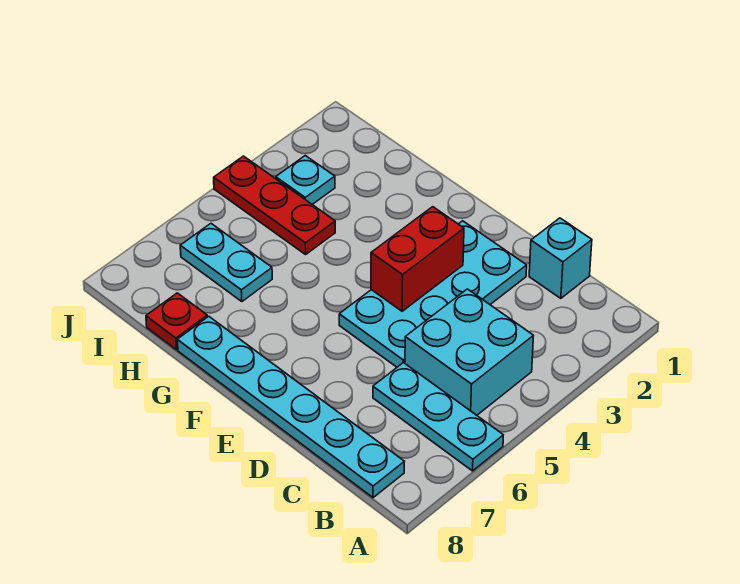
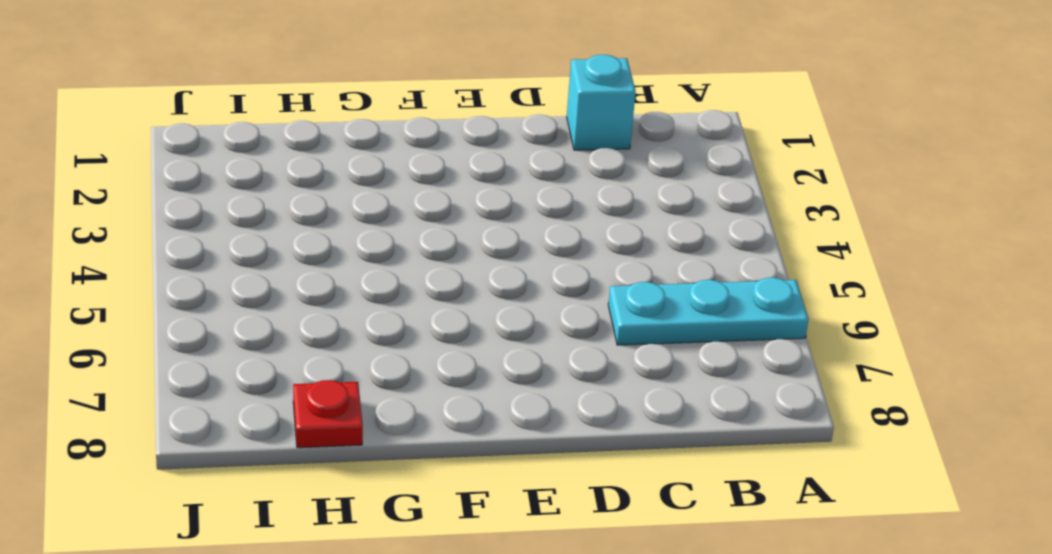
none -> cyan 2x2 brick [405,289,533,415]
none -> cyan 1x6 plate [177,316,404,498]

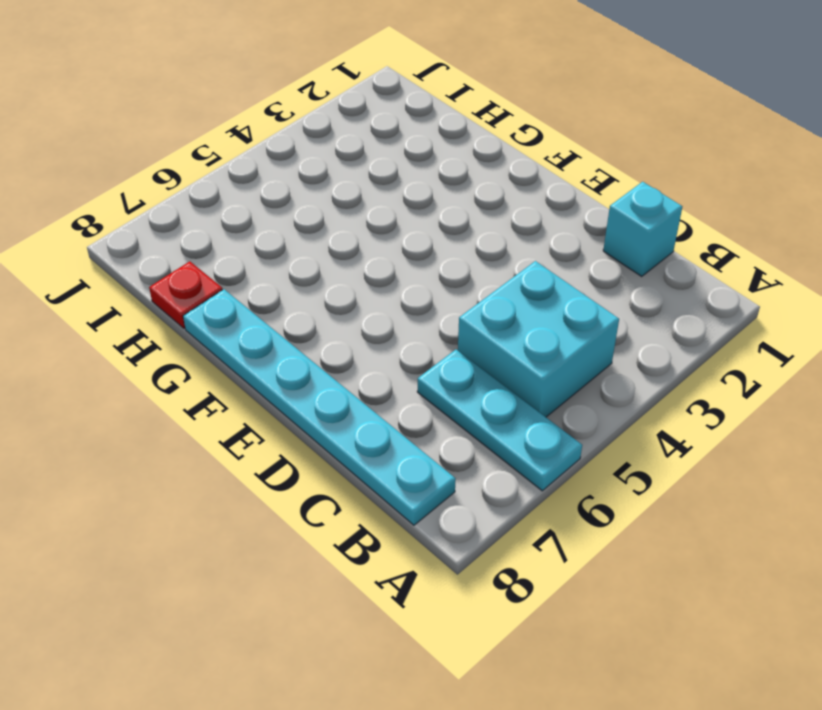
none -> cyan 2x4 plate [339,221,527,367]
none -> red 1x3 plate [214,156,335,254]

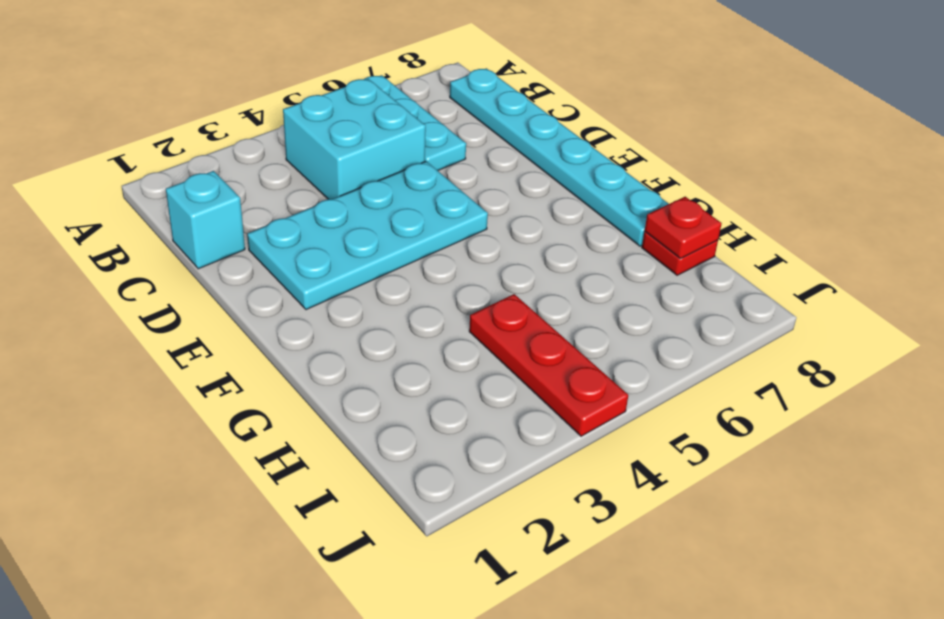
red 1x1 plate [645,197,722,259] -> none
none -> cyan 1x2 plate [180,224,272,302]
none -> cyan 1x1 plate [276,156,335,205]

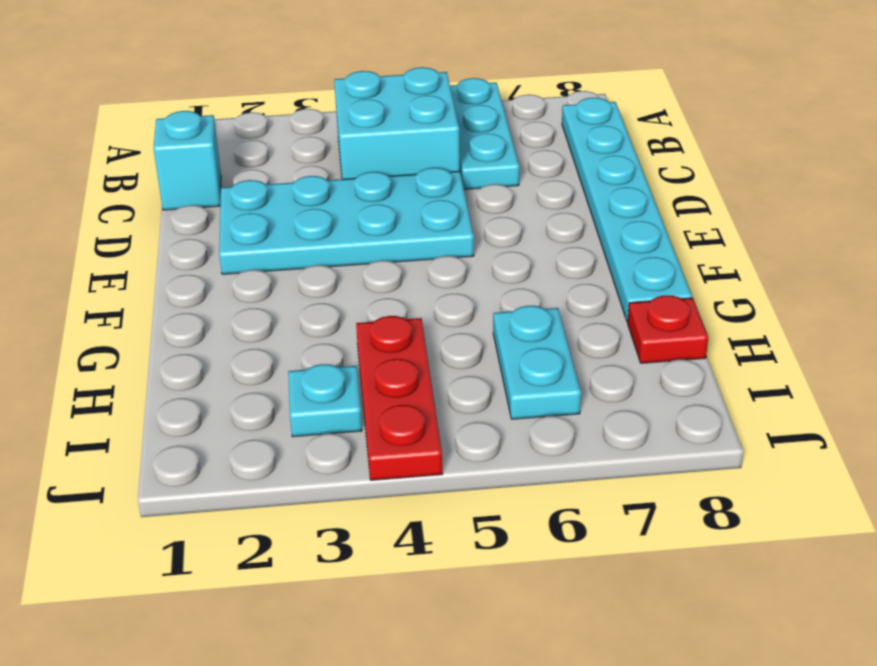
none -> red 1x2 brick [371,207,464,311]

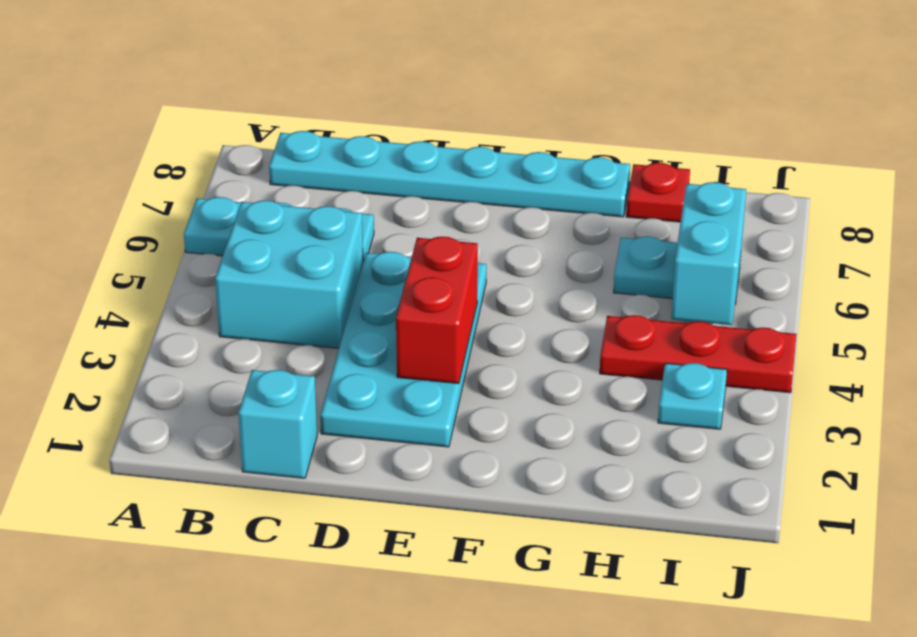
cyan 1x2 brick [671,182,746,325] -> none

